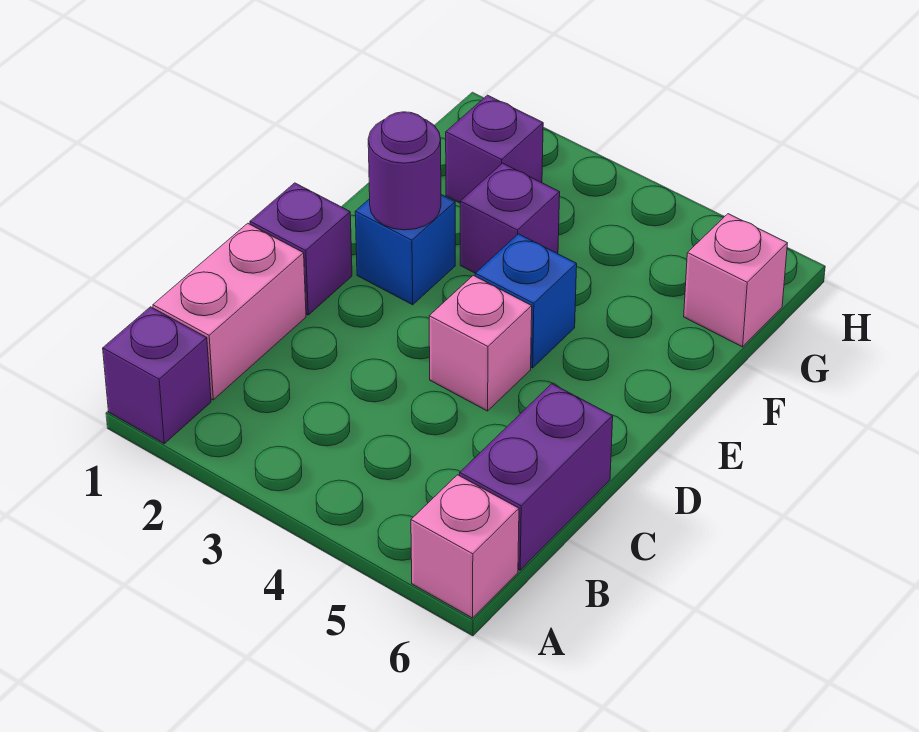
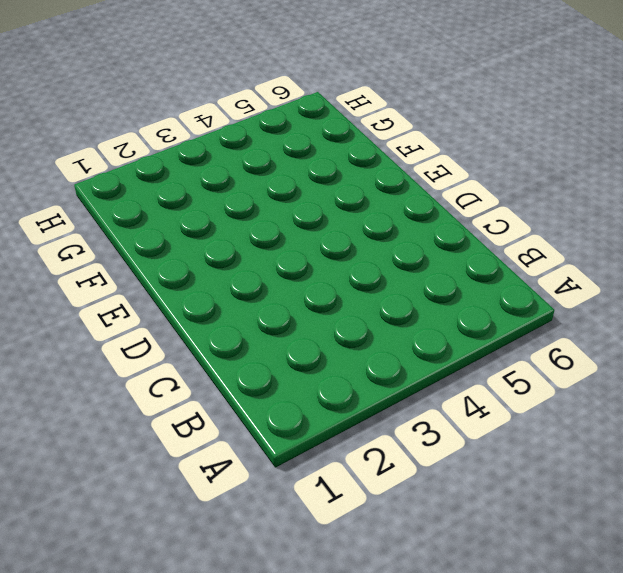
none -> purple 1x1 brick [103,307,211,444]
none -> pink 1x1 brick [411,475,519,618]
none -> pink 1x2 brick [153,223,306,400]

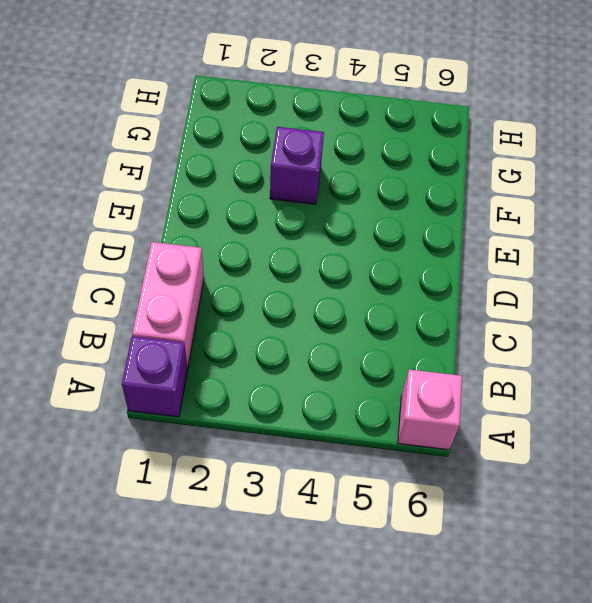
none -> purple 1x2 brick [460,384,613,570]
none -> purple 1x1 brick [250,183,352,315]
none -> pink 1x1 brick [429,275,532,411]

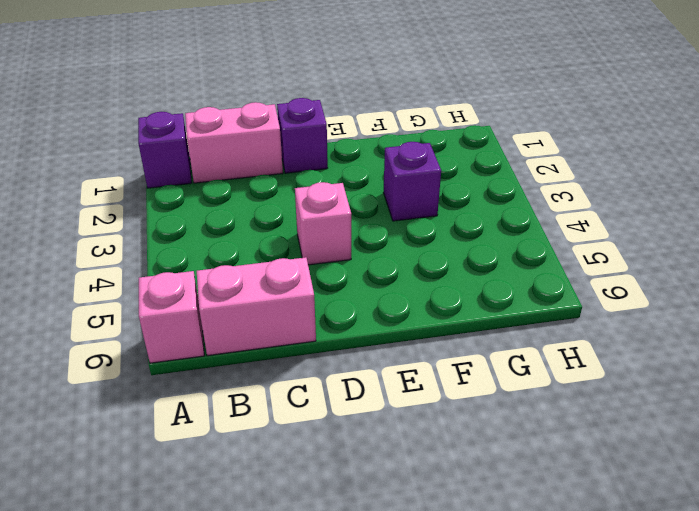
pink 1x2 brick [197,257,316,356] -> purple 1x2 brick [460,384,613,570]
none -> blue 1x1 brick [355,195,455,305]
none -> blue 1x1 brick [475,234,577,368]
none -> purple 1x1 brick [446,95,543,203]

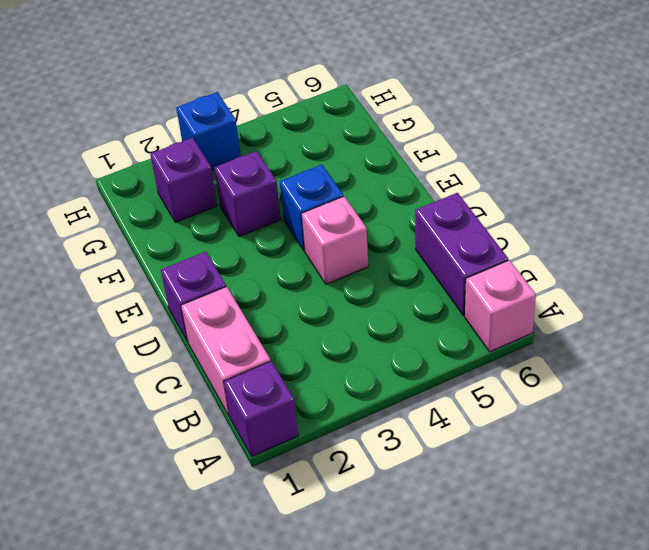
blue 1x1 brick [176,92,241,170] -> blue 1x1 brick moved to [355,195,455,305]
none -> pink 1x1 brick [684,214,787,347]
none -> purple 1x1 round brick [368,112,441,230]

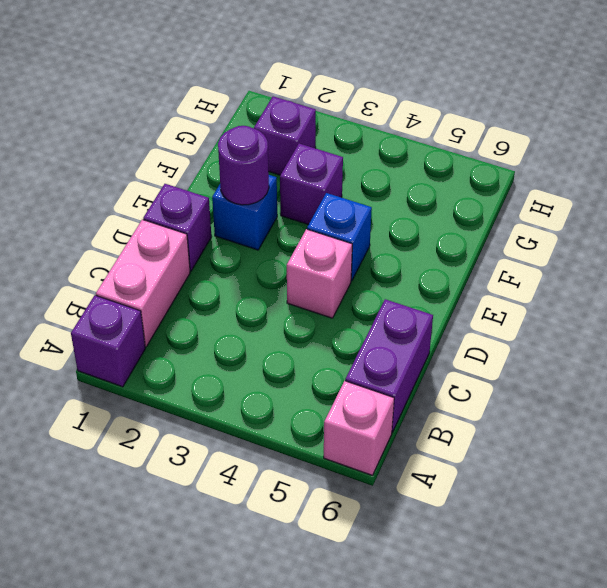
none -> pink 1x1 brick [684,214,787,347]

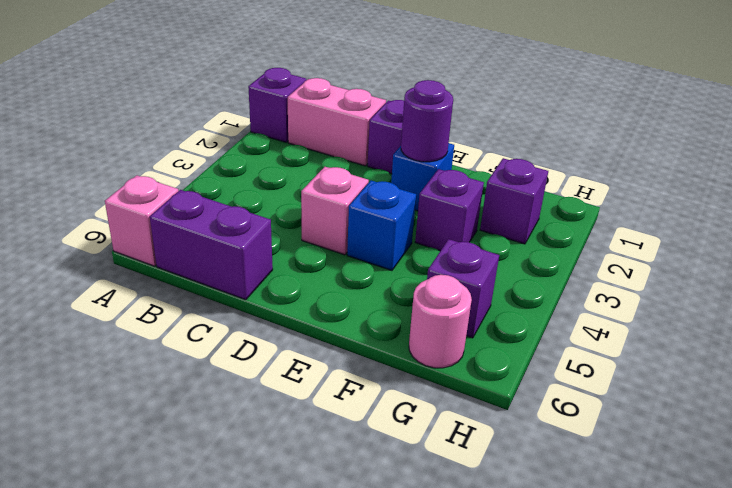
purple 1x1 brick [427,239,499,338] -> none
pink 1x1 round brick [409,275,472,368] -> pink 1x1 brick [684,214,787,347]

